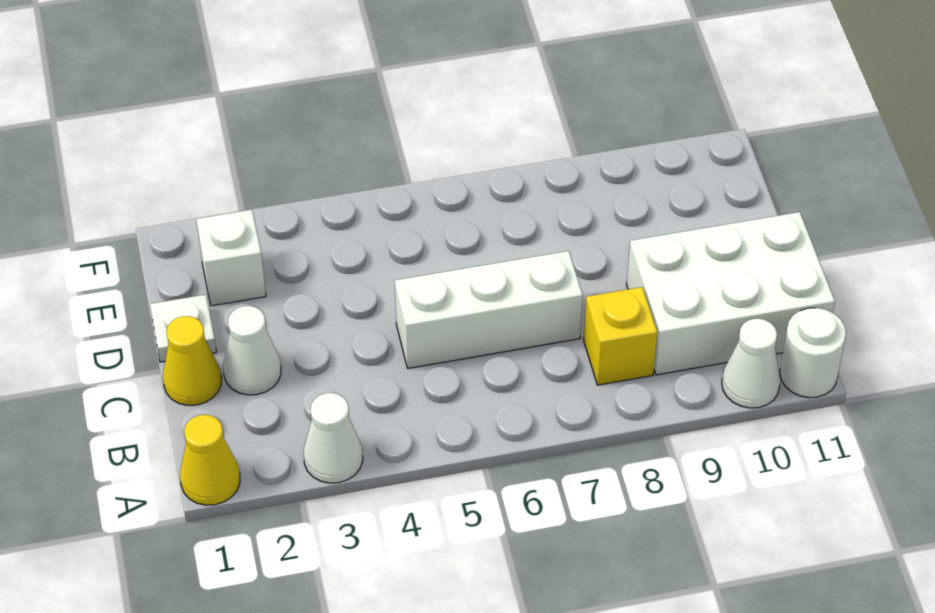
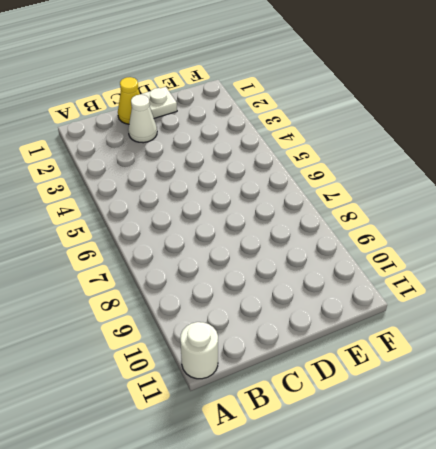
none -> yellow 1x1 cone [180,415,240,505]
none -> white 1x1 cone [304,393,363,483]

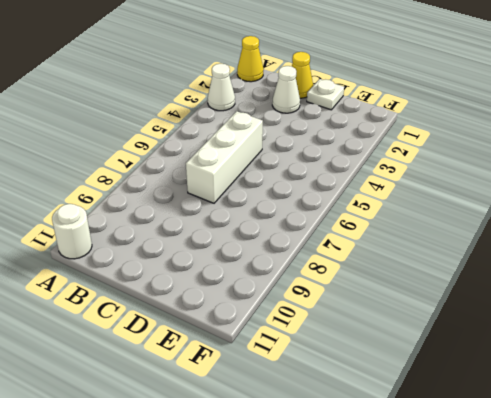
none -> white 1x1 cone [722,319,781,408]
none -> yellow 1x1 brick [584,287,657,385]

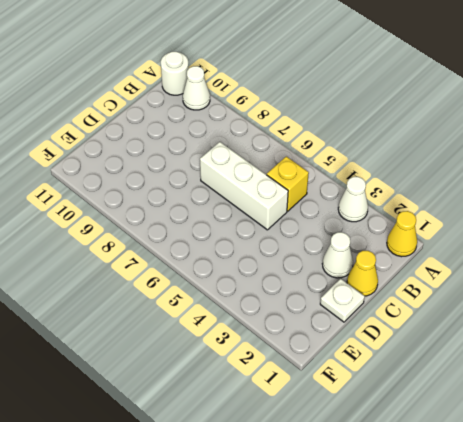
yellow 1x1 brick [267,156,309,211] -> yellow 1x1 brick moved to [584,287,657,385]
none -> white 2x3 brick [626,212,835,375]
none -> white 1x1 brick [196,210,266,306]

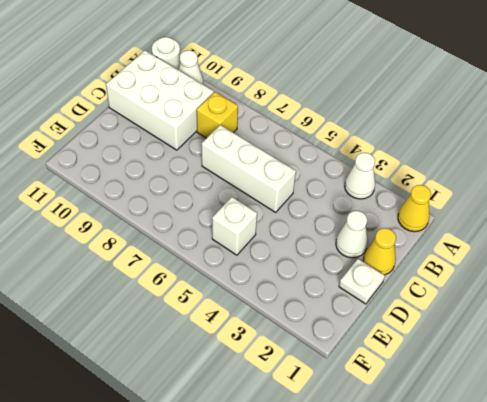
white 1x1 brick [212,197,257,255] -> white 1x1 brick moved to [196,210,266,306]

